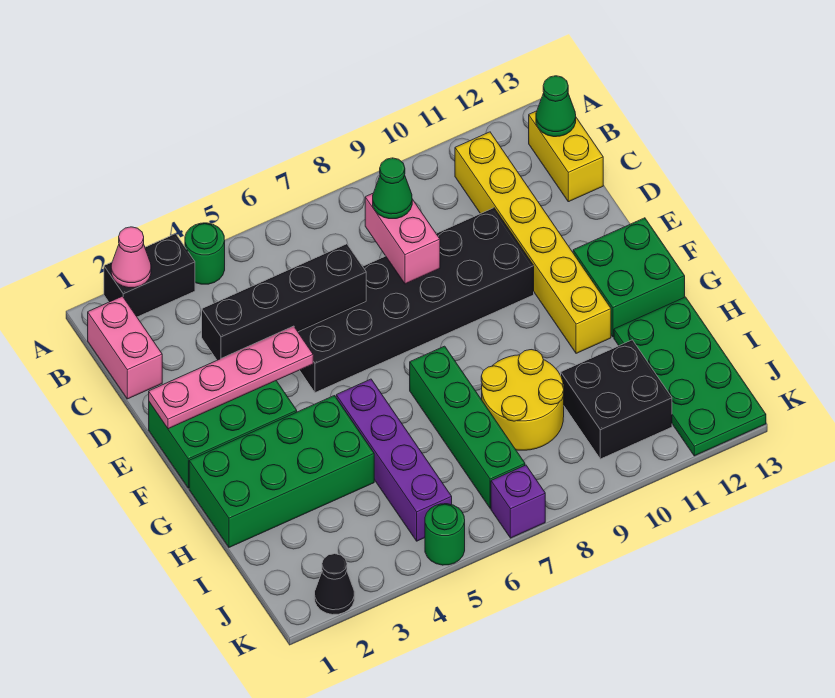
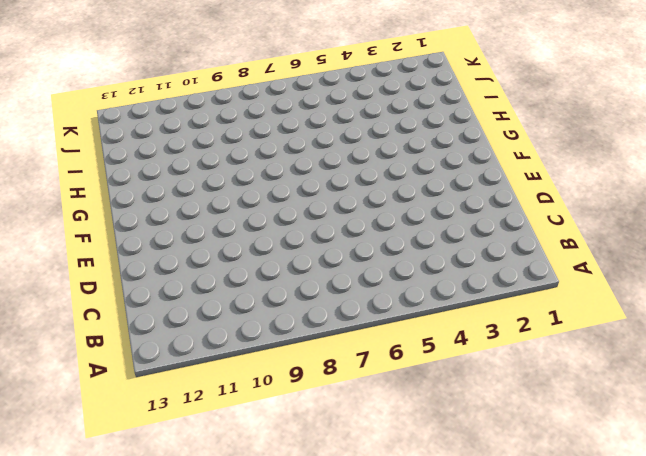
none -> black 1x2 brick [104,234,195,317]
none -> green 1x1 round brick [185,223,225,284]
none -> pink 1x2 brick [88,296,162,399]

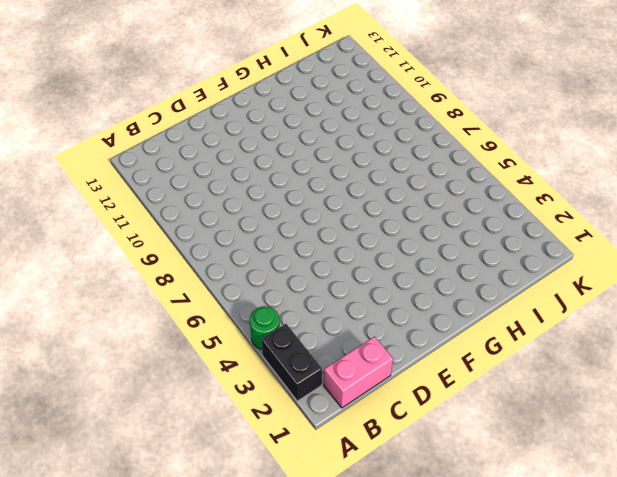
none -> yellow 1x6 brick [455,132,611,353]
none -> yellow 1x2 brick [529,111,603,202]
none -> black 2x6 brick [298,208,534,393]

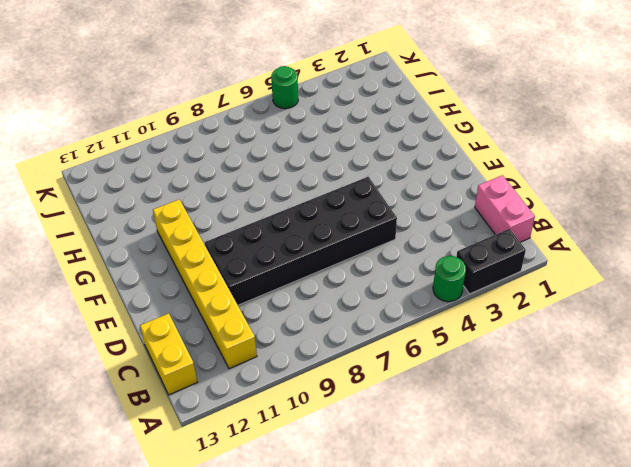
none -> green 2x3 brick [149,381,297,488]
none -> green 2x2 brick [573,218,685,337]
none -> green 2x4 brick [189,396,374,547]

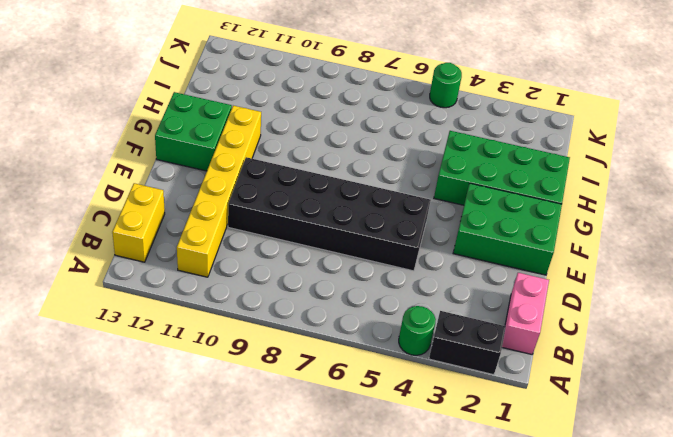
none -> purple 1x4 brick [336,379,452,541]
none -> green 1x4 brick [410,346,525,508]
none -> yellow 2x2 round brick [481,350,564,450]

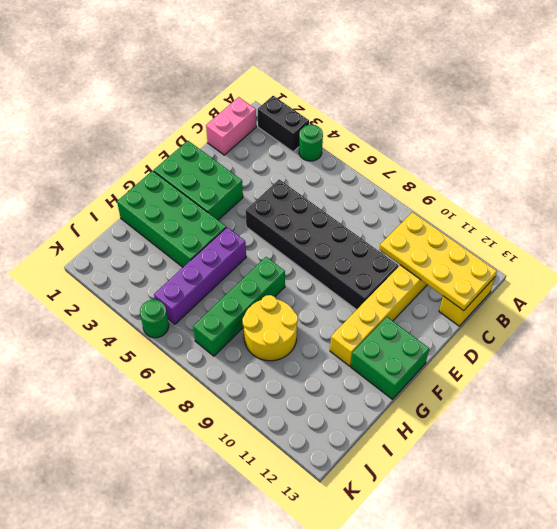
yellow 2x4 plate [379,212,497,311] -> green 1x1 cone [536,76,576,137]
none -> green 2x4 plate [614,297,766,456]
none -> black 2x2 brick [561,340,672,459]
none -> black 1x1 cone [315,554,354,615]

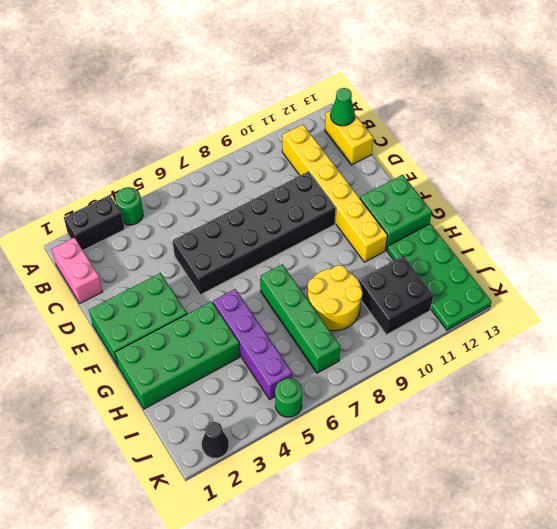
none -> purple 1x1 brick [491,465,545,538]
none -> pink 1x1 cone [111,227,151,288]
none -> pink 1x2 brick [365,194,440,284]

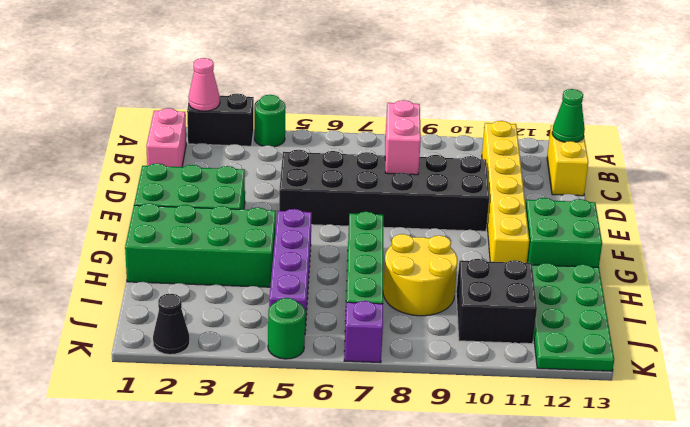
none -> black 1x4 brick [202,244,366,360]
none -> pink 1x4 plate [149,326,313,429]
none -> green 1x1 cone [373,158,412,219]

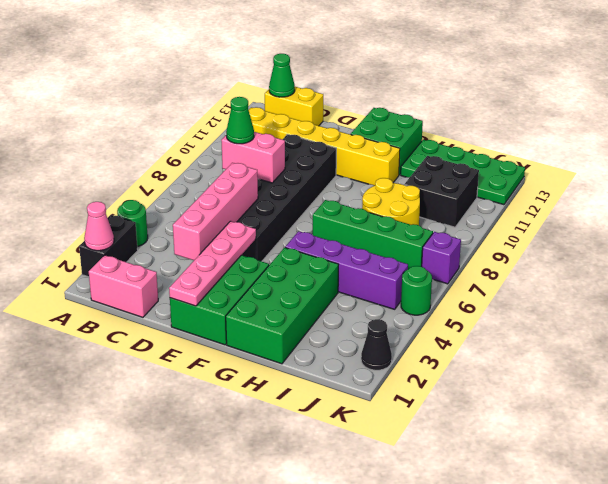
pink 1x4 brick [173,163,258,260] -> black 1x4 brick [202,244,366,360]

